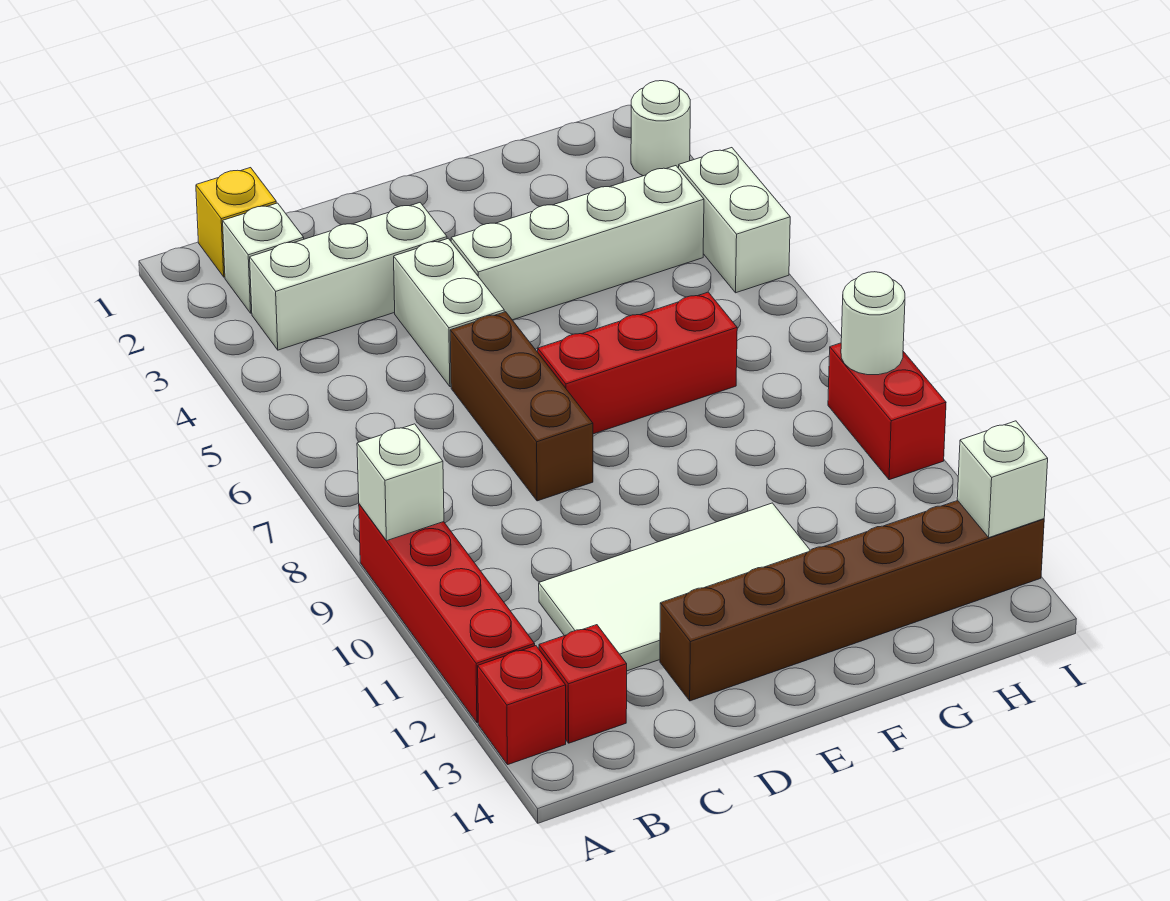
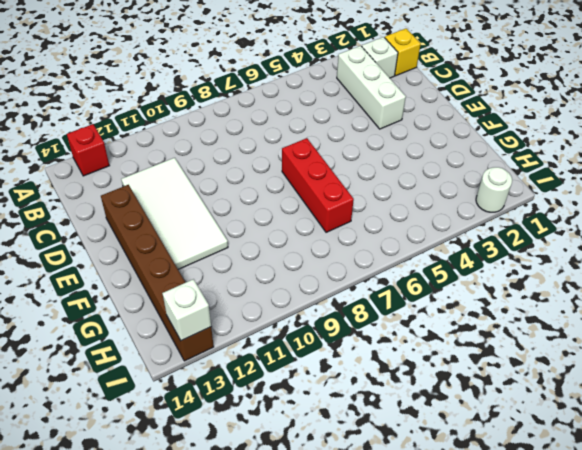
none -> red 1x4 brick [359,504,535,723]
none -> red 1x1 brick [539,625,627,743]
none -> white 1x2 brick [394,238,504,387]

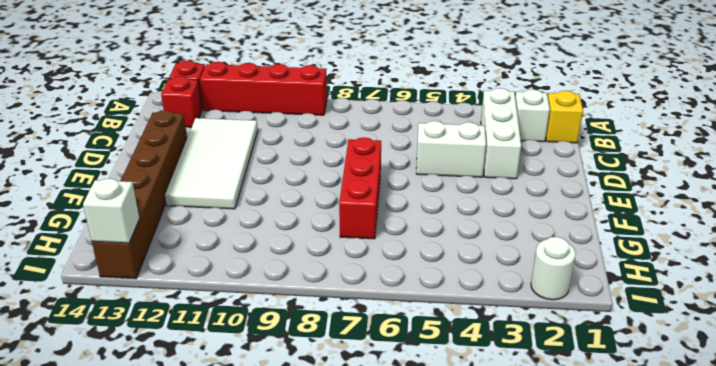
none -> brown 1x3 brick [450,312,593,501]
none -> white 1x4 brick [451,166,704,320]
none -> white 1x2 brick [679,148,790,293]

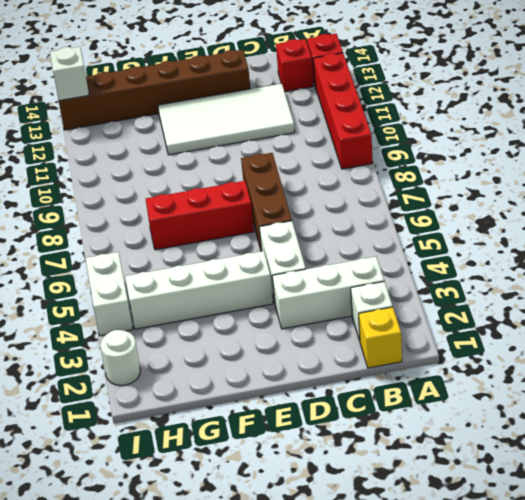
none -> red 1x2 brick [828,343,946,480]
none -> white 1x1 brick [357,424,444,541]
none -> white 1x1 round brick [841,272,905,375]

